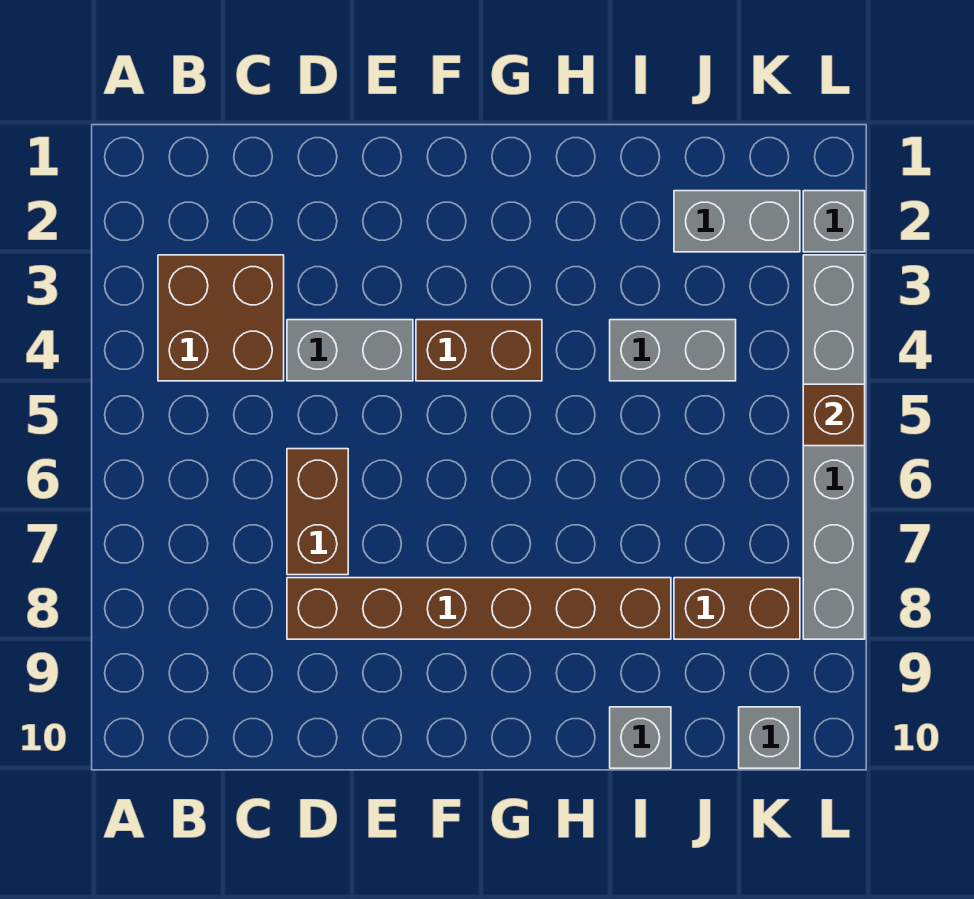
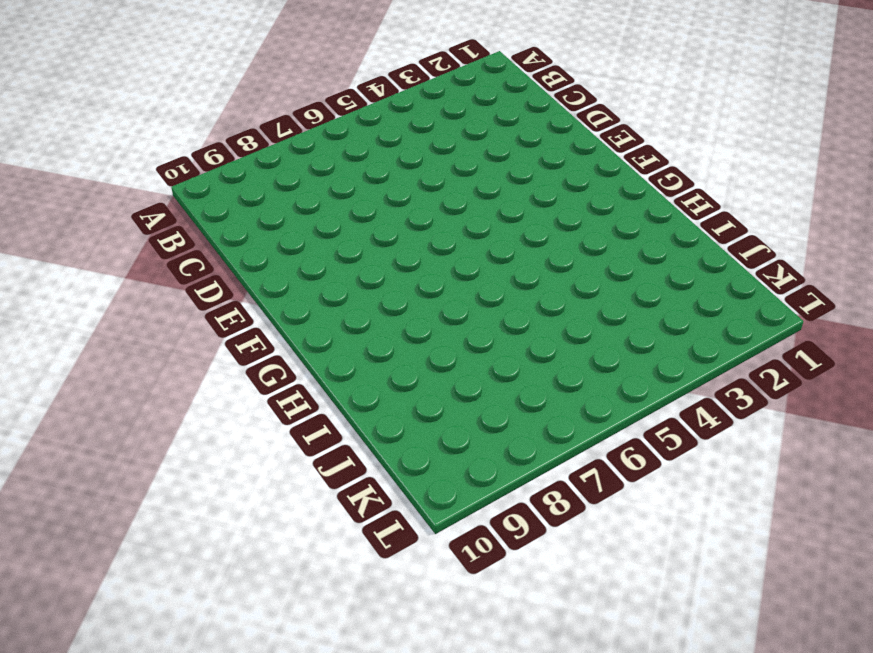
none -> brown 2x2 brick [158,255,284,381]
none -> grey 1x2 brick [287,320,413,381]
none -> brown 1x2 brick [287,449,348,575]

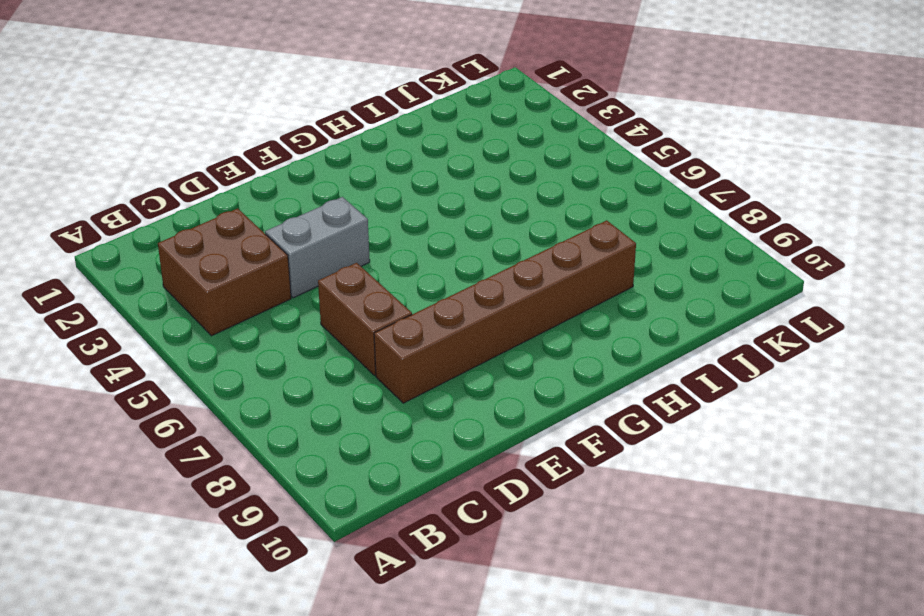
none -> brown 1x2 brick [416,320,542,381]
none -> grey 1x2 brick [610,320,736,381]
none -> grey 1x1 brick [610,707,671,768]

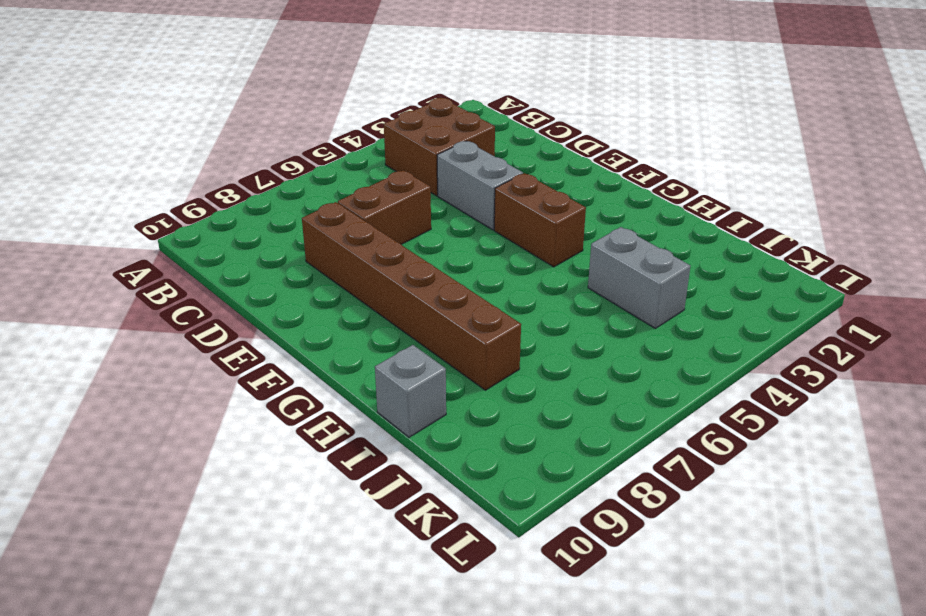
none -> grey 1x2 brick [674,191,800,252]
none -> brown 1x2 brick [674,578,800,639]
none -> grey 1x1 brick [739,707,800,768]

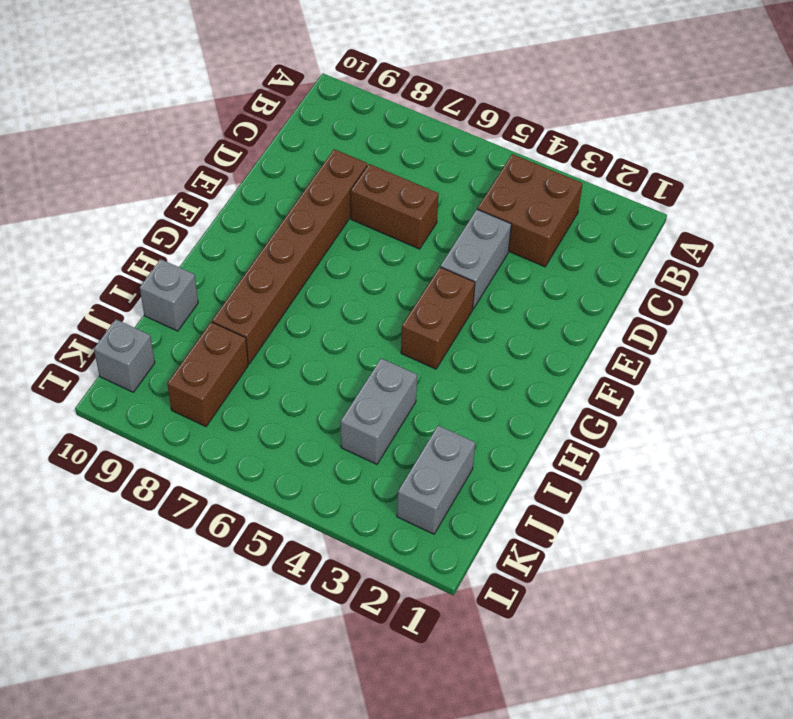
none -> grey 1x1 brick [803,191,865,252]
none -> grey 1x6 brick [803,255,865,639]
none -> brown 1x1 brick [803,384,865,446]

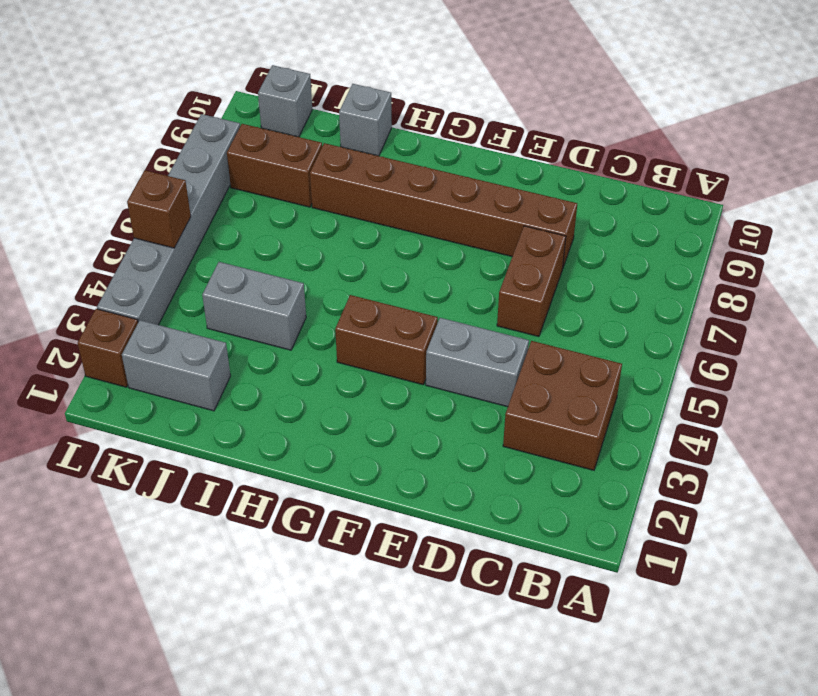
brown 1x1 brick [78,309,138,387] -> grey 1x1 brick [803,191,865,252]

